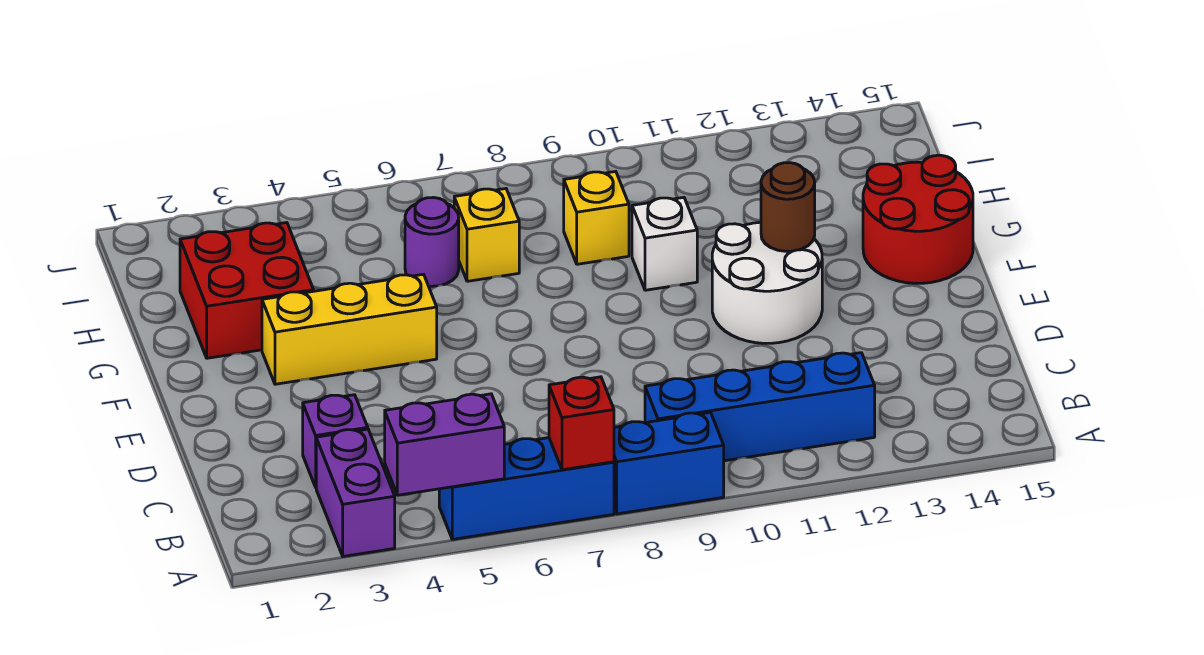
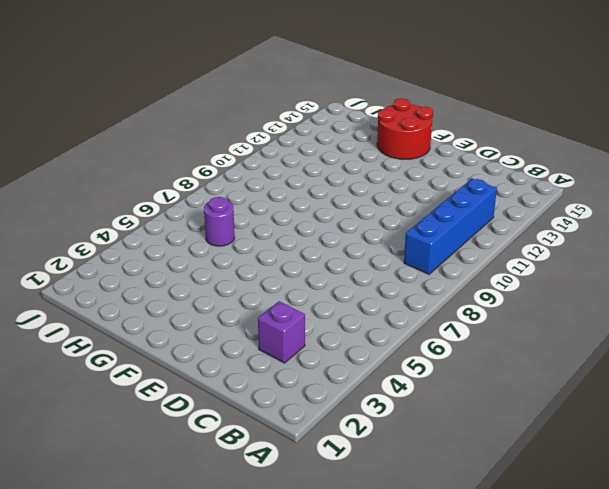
none -> purple 1x2 brick [316,429,395,556]
none -> blue 1x3 brick [439,438,614,539]
none -> blue 1x2 brick [614,413,724,514]

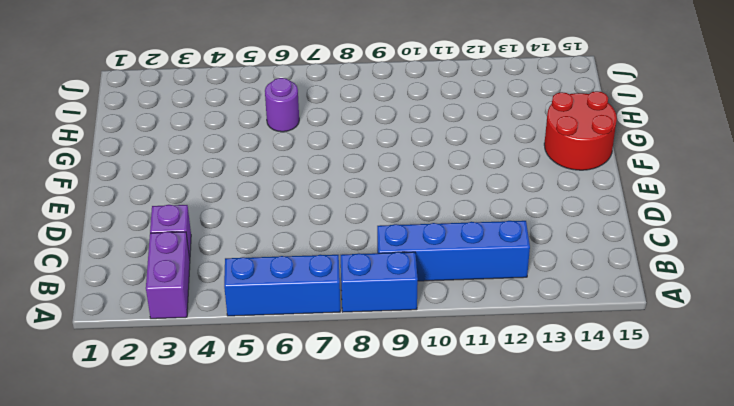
none -> white 2x2 round brick [712,222,822,343]
none -> yellow 1x3 brick [262,274,437,384]
none -> red 2x2 brick [180,223,314,358]

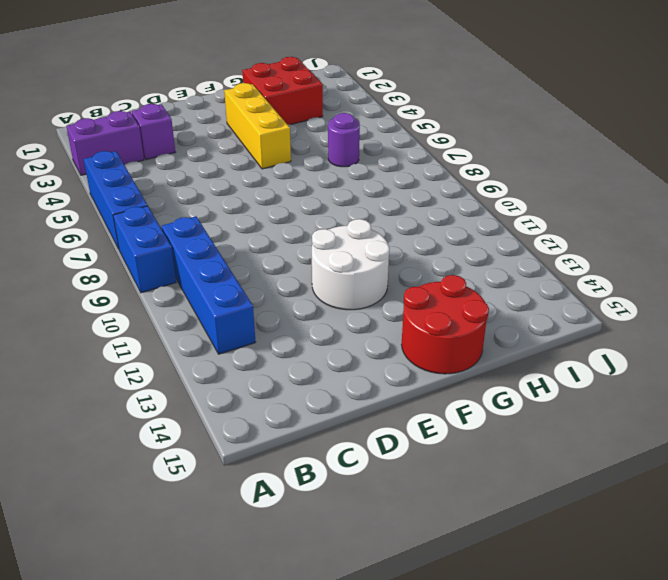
none -> white 1x1 brick [632,197,697,290]
none -> yellow 1x1 brick [454,189,519,281]
none -> yellow 1x1 brick [564,171,629,264]

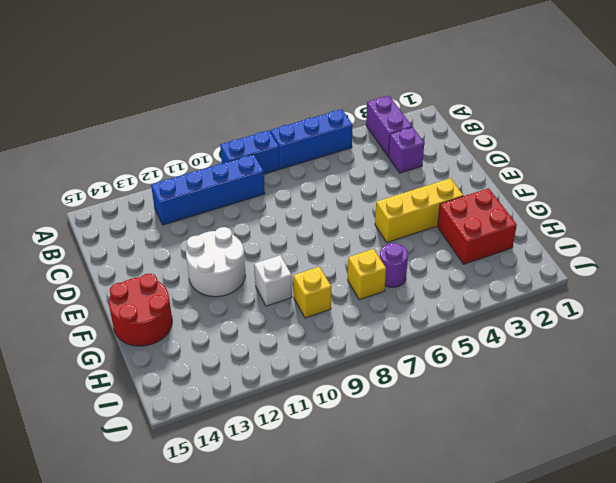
none -> purple 1x2 brick [385,394,504,495]
none -> red 1x1 brick [549,377,614,470]
none -> brown 1x1 round brick [761,163,815,251]

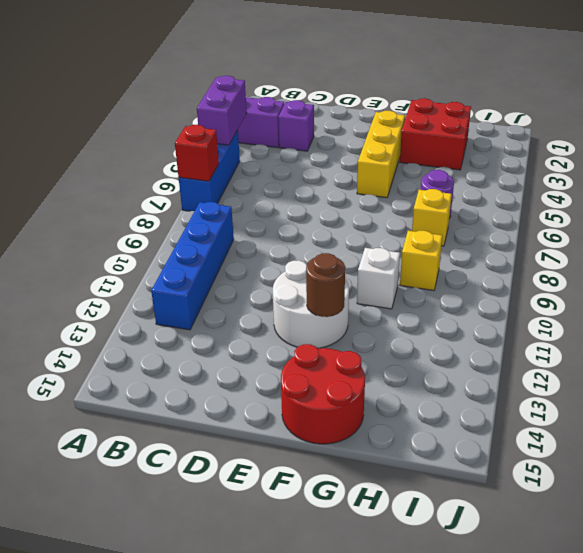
none -> blue 1x2 brick [614,413,724,514]

